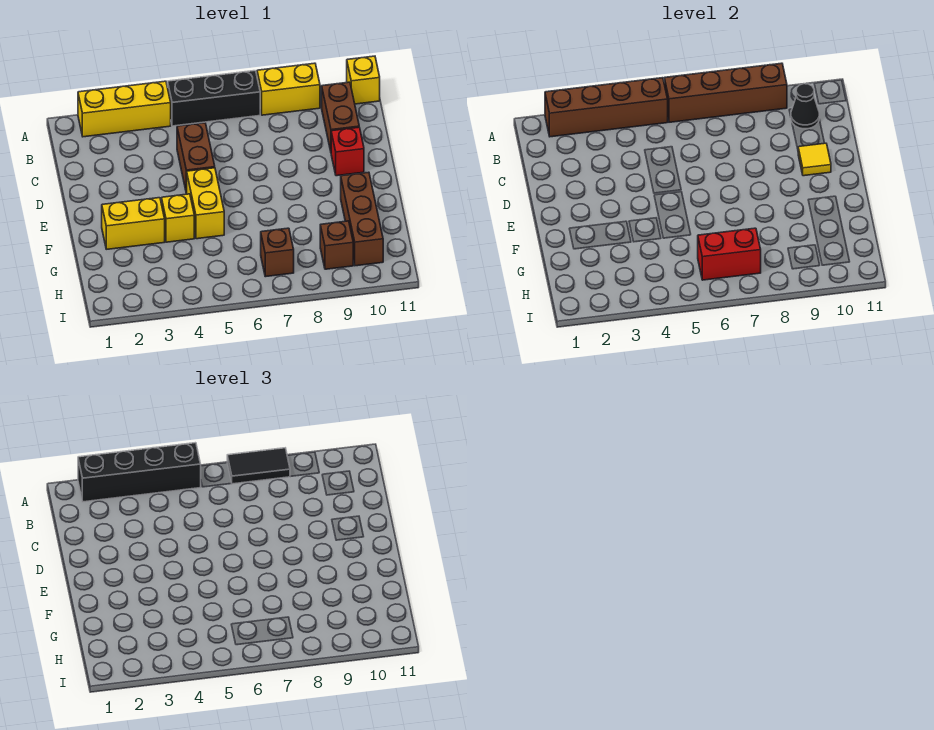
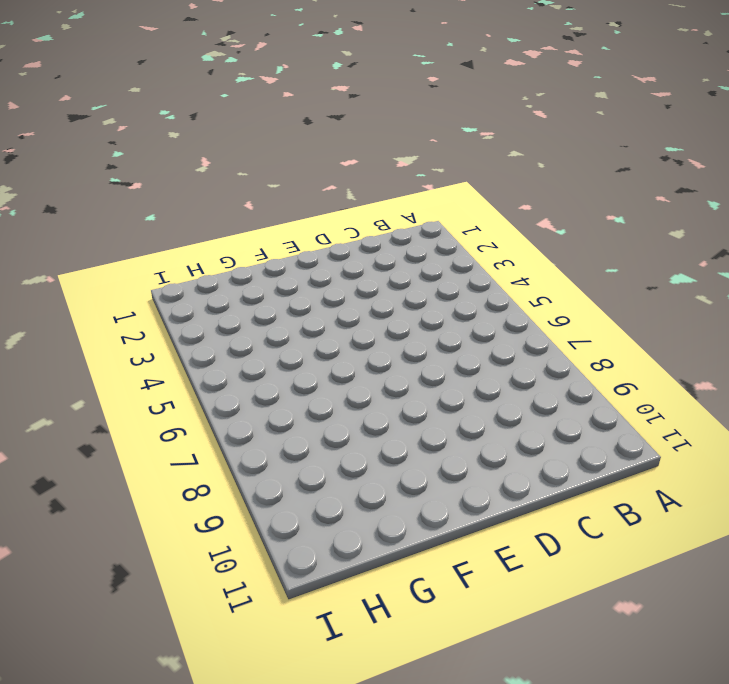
none -> yellow 1x3 brick [78,81,171,137]
none -> black 1x3 brick [168,71,260,126]
none -> yellow 1x2 brick [257,63,320,115]

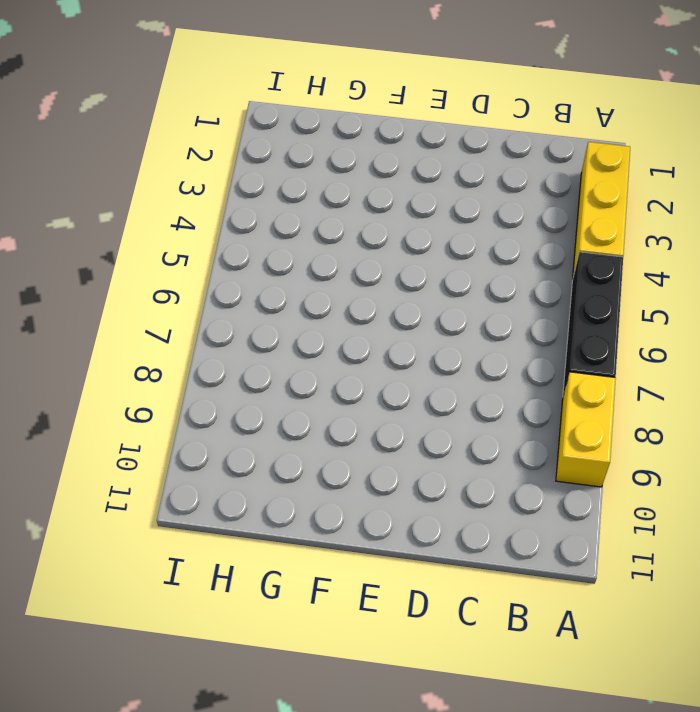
none -> yellow 1x1 brick [347,56,380,104]
none -> brown 1x2 brick [322,82,359,151]
none -> brown 1x2 brick [177,123,215,193]

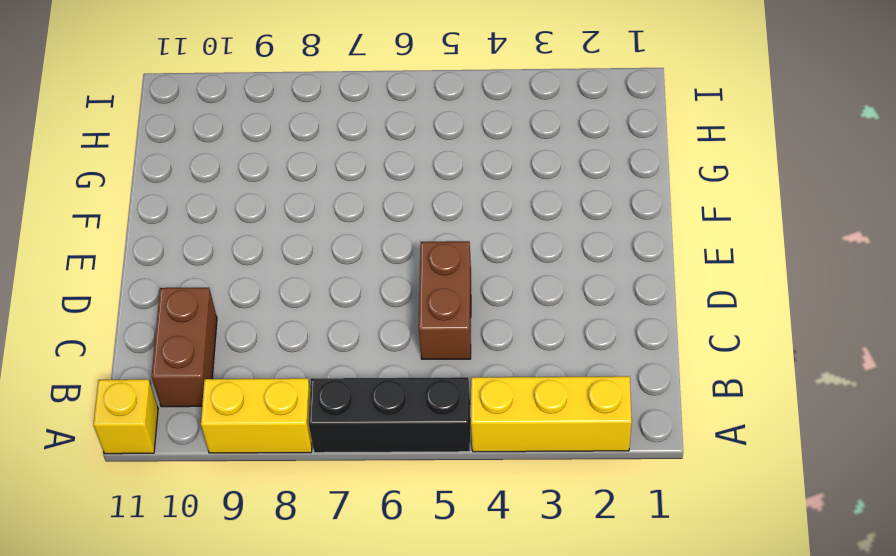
none -> red 1x1 brick [331,127,364,176]
none -> yellow 1x2 brick [187,168,224,239]
none -> yellow 1x2 brick [102,198,165,249]

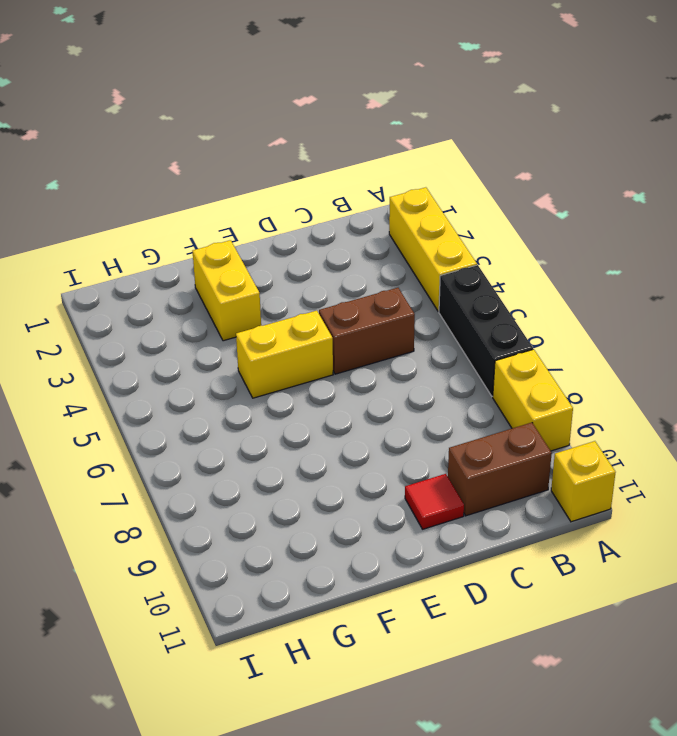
red 1x1 tile [405,474,464,529] -> red 1x1 brick [331,127,364,176]
none -> yellow 1x1 brick [162,194,194,242]
none -> brown 1x3 brick [341,172,383,266]
none -> brown 1x1 brick [261,228,294,277]

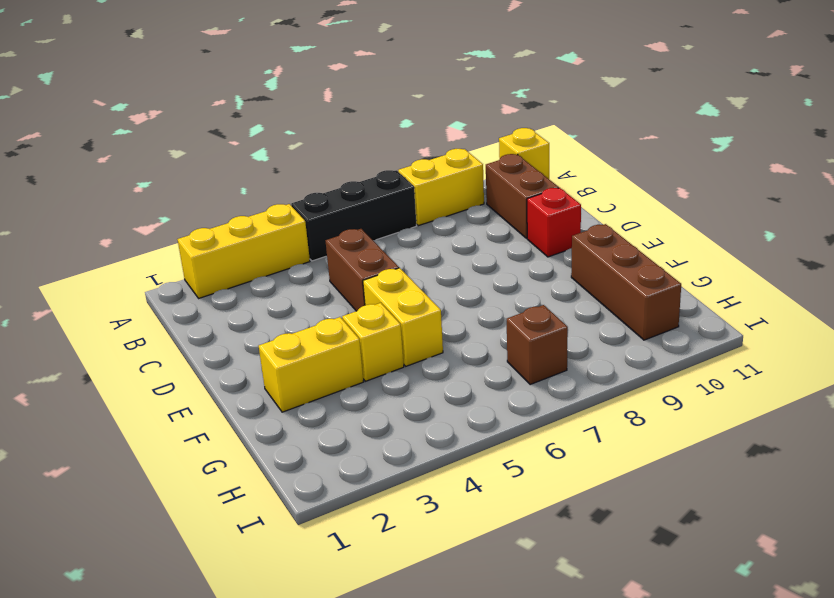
none -> brown 1x1 brick [320,221,353,269]
none -> brown 1x4 brick [545,78,668,137]
none -> brown 1x4 brick [664,63,787,122]

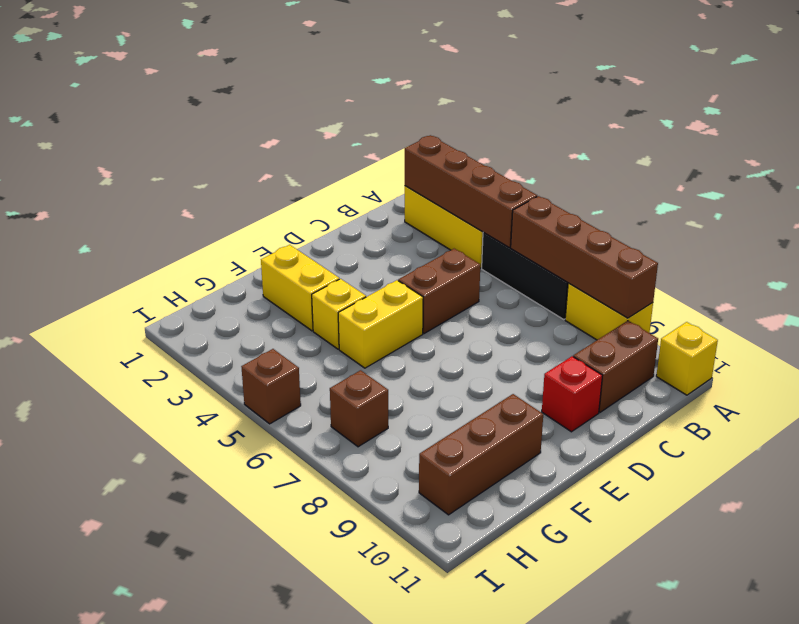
brown 1x1 brick [241,349,301,424] -> brown 1x1 brick moved to [320,221,353,269]
none -> black 1x1 cone [791,84,819,129]
none -> yellow 1x1 tile [798,143,831,176]
none -> red 1x2 brick [698,228,761,280]

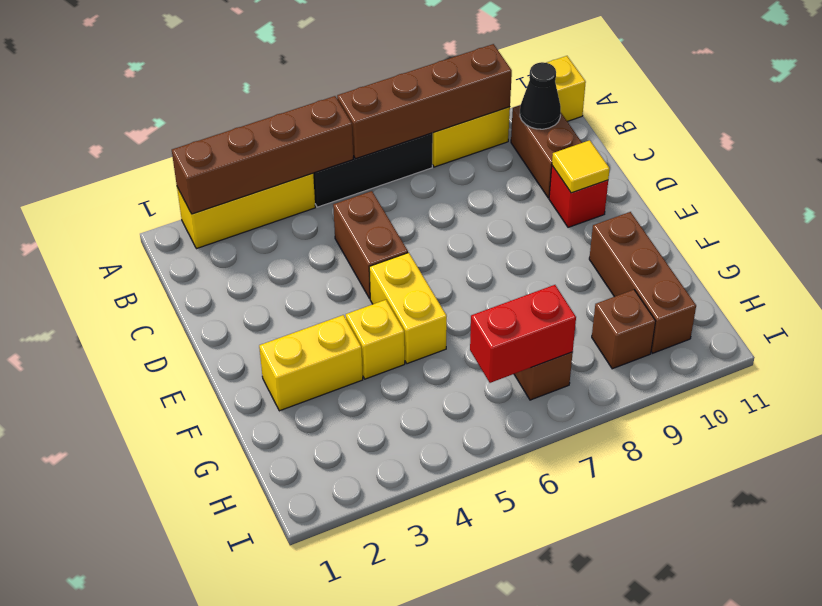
none -> black 1x4 brick [78,443,201,502]
none -> black 1x2 tile [227,448,290,484]

